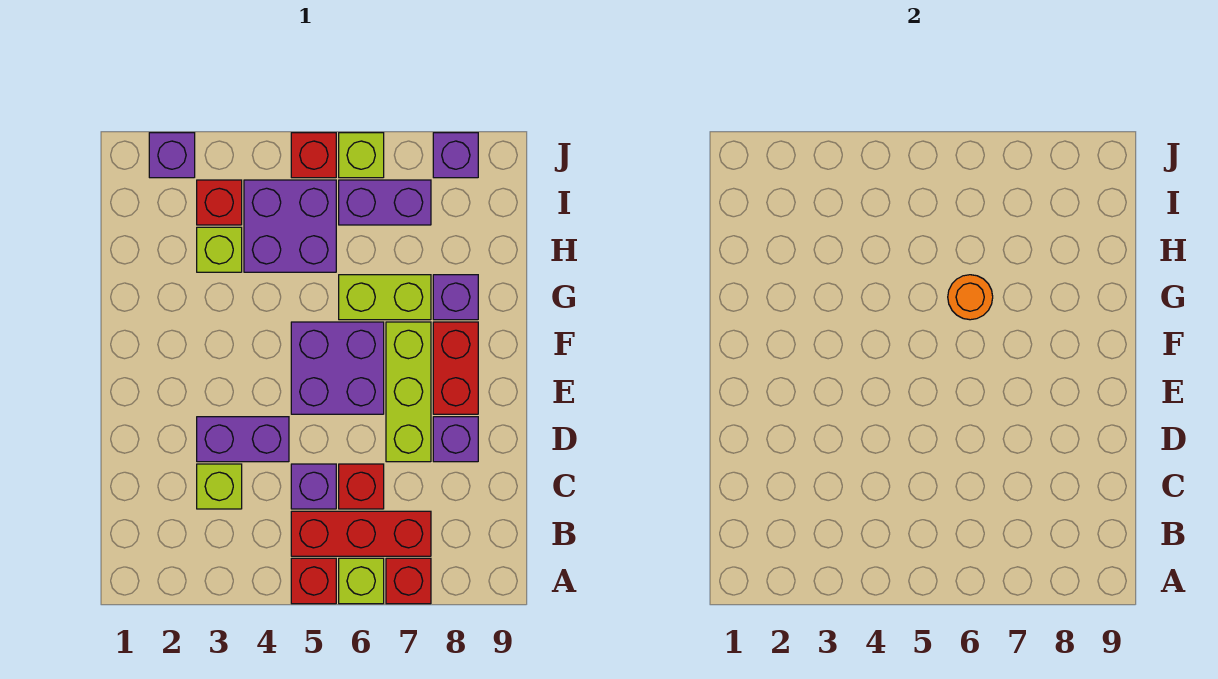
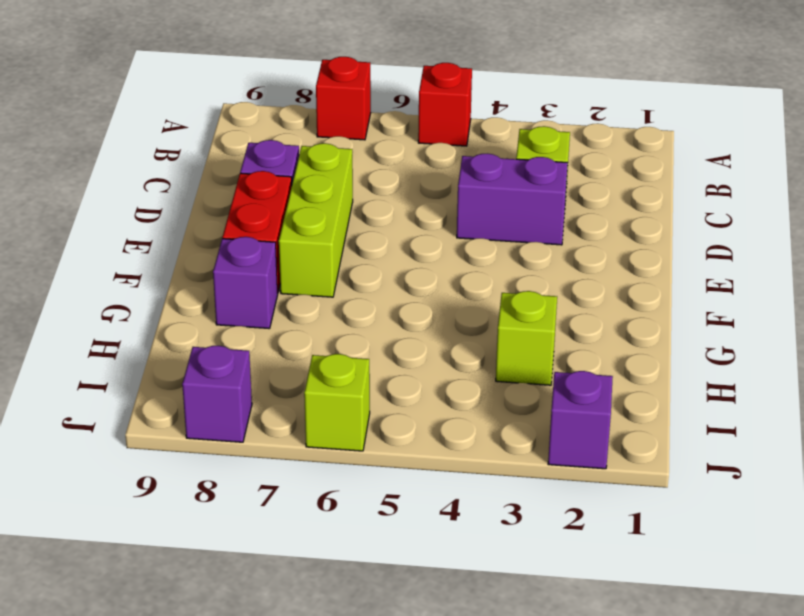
none -> lime 1x1 brick [339,558,384,604]
none -> red 1x3 brick [291,511,431,556]
none -> purple 1x1 brick [291,464,336,509]

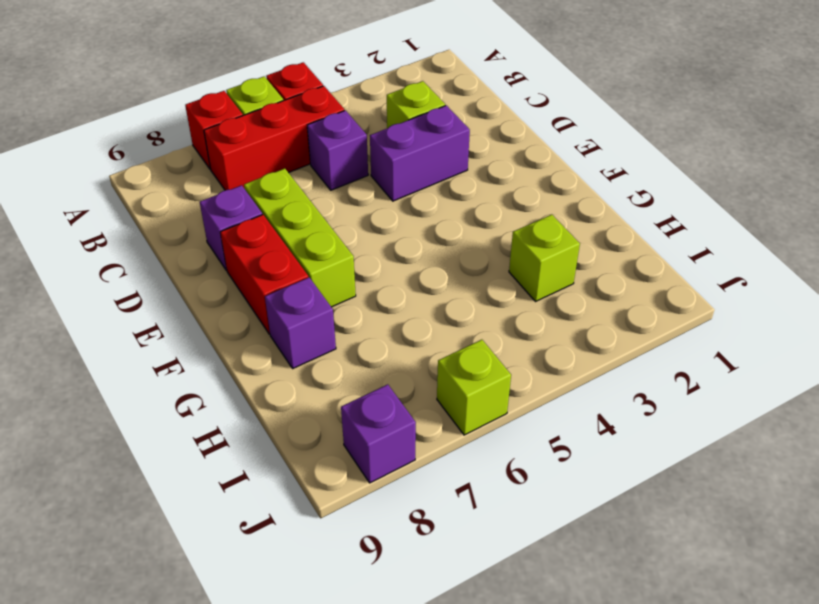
none -> red 1x1 brick [339,464,384,509]
none -> purple 2x2 brick [291,322,384,414]
none -> lime 1x2 brick [339,275,431,320]

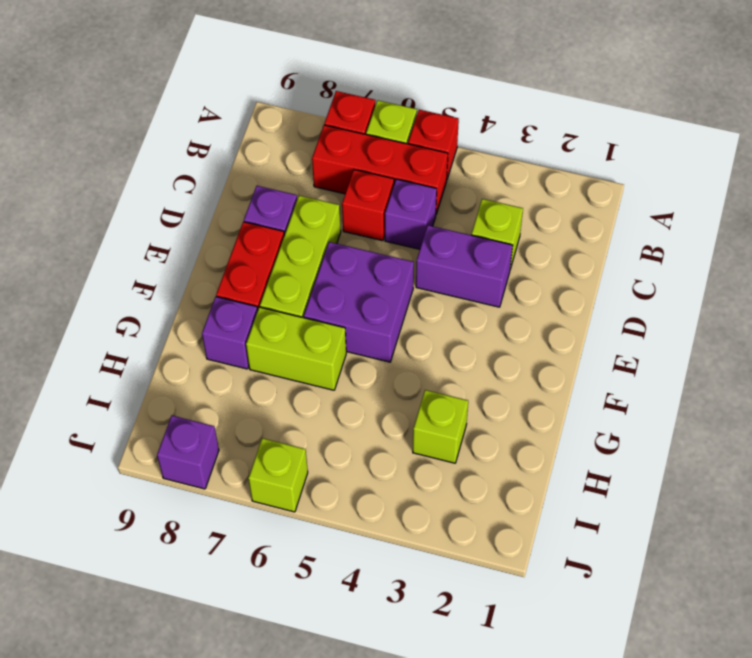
none -> purple 2x2 brick [244,180,336,272]
none -> red 1x1 brick [197,180,242,225]
none -> purple 1x2 brick [339,180,431,225]

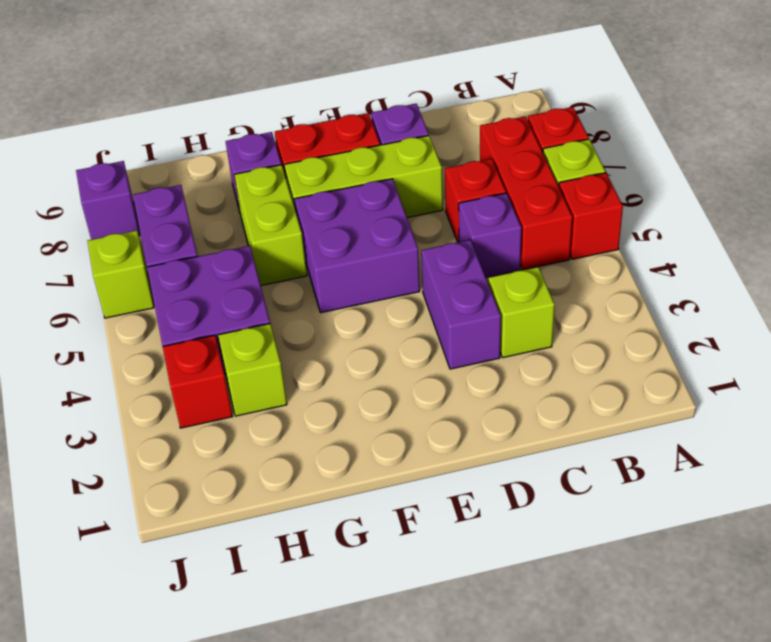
none -> purple 1x1 brick [149,133,195,178]
none -> red 1x1 brick [291,133,336,178]
none -> orange 1x1 round brick [948,275,993,320]

